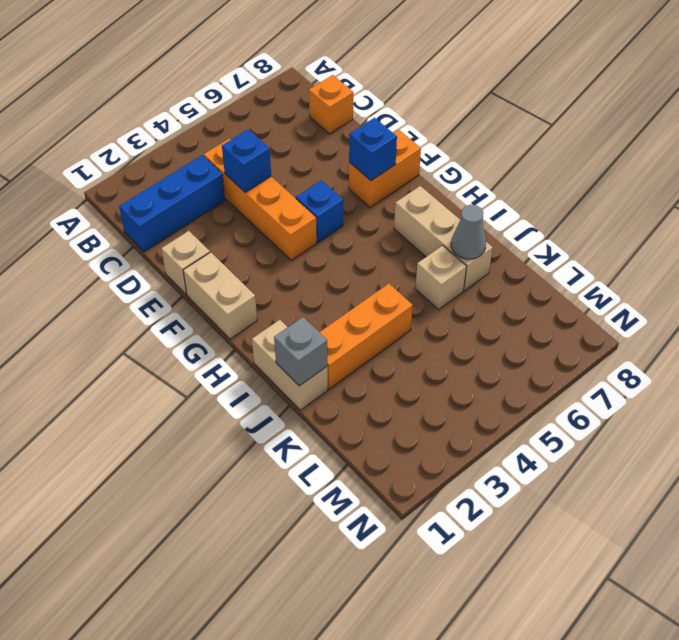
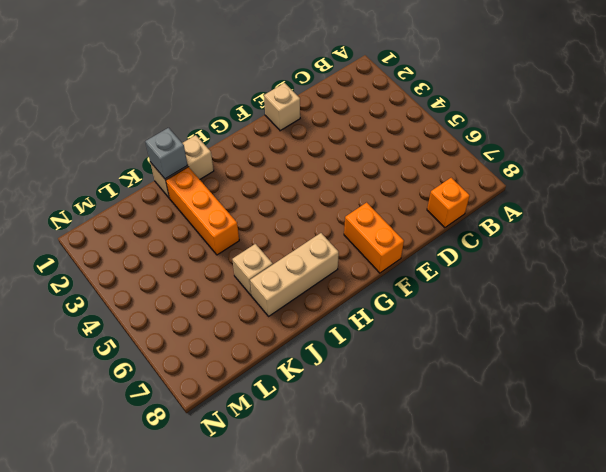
none -> blue 1x3 brick [119,155,225,252]
none -> orange 1x4 brick [204,138,317,260]
none -> tan 1x2 brick [183,252,257,339]

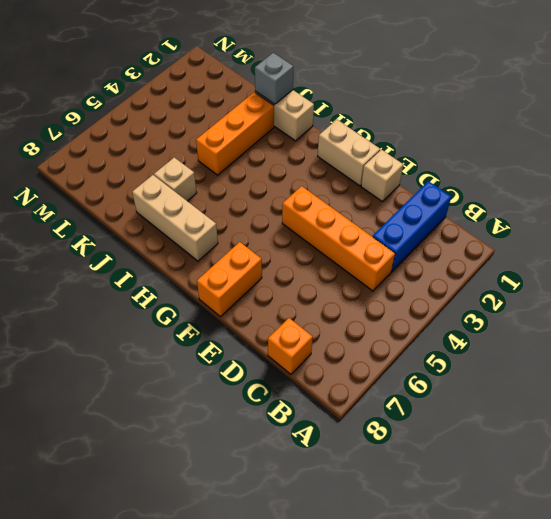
none -> blue 1x1 brick [296,180,343,242]
none -> blue 1x1 brick [222,129,271,193]
none -> blue 1x1 brick [349,118,397,181]

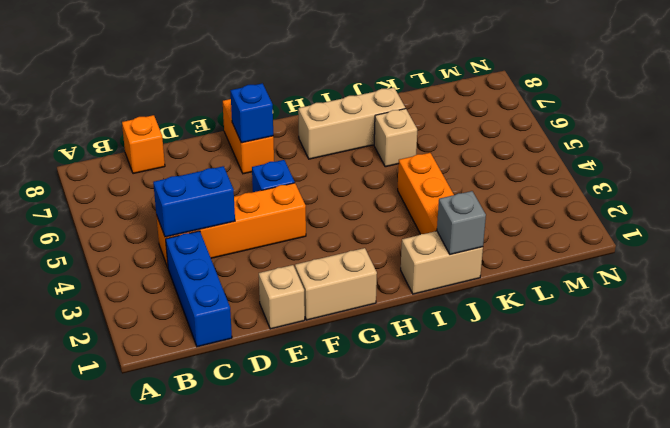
blue 1x2 brick [153,166,235,237] -> blue 1x1 brick [222,129,271,193]
none -> grey 1x1 cone [451,205,486,259]

